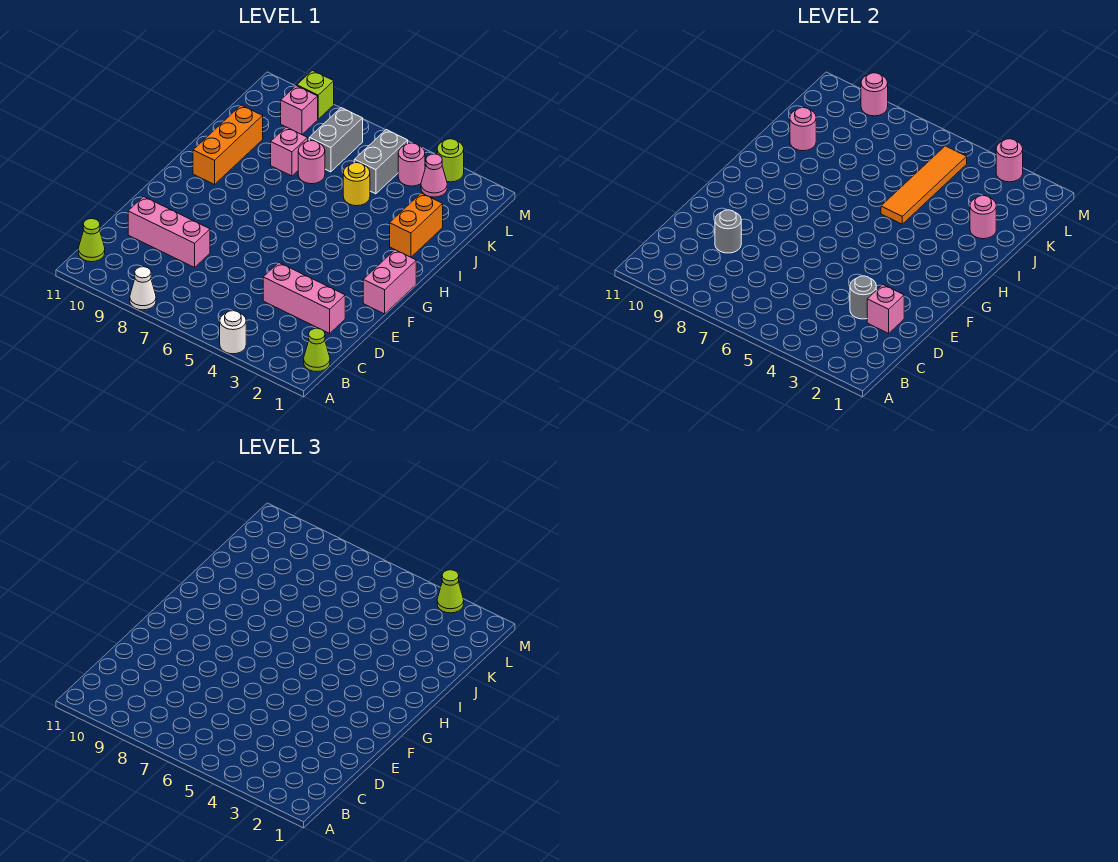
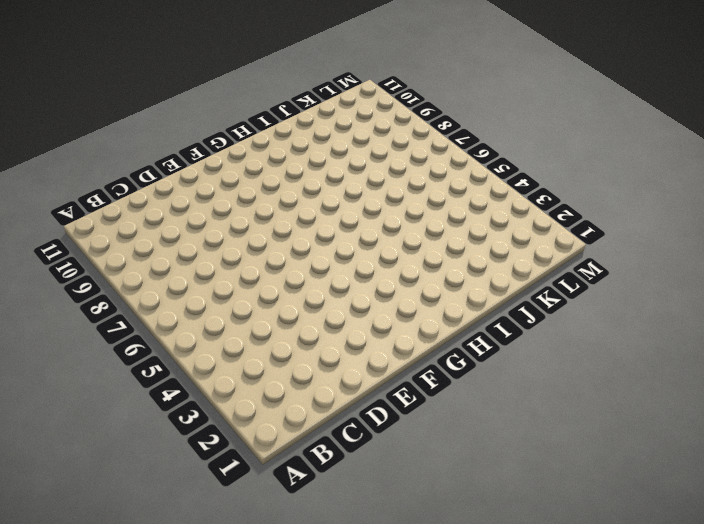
none -> white 1x1 round brick [220,311,246,354]
none -> white 1x1 cone [130,267,156,310]
none -> lime 1x1 cone [304,328,330,372]

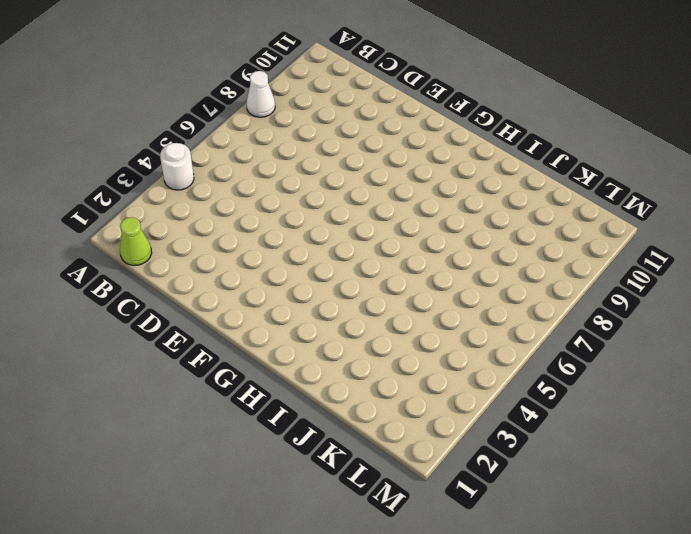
none -> lime 1x1 cone [78,219,105,262]
none -> pink 1x3 brick [263,263,345,333]
none -> pink 1x3 brick [128,197,210,267]

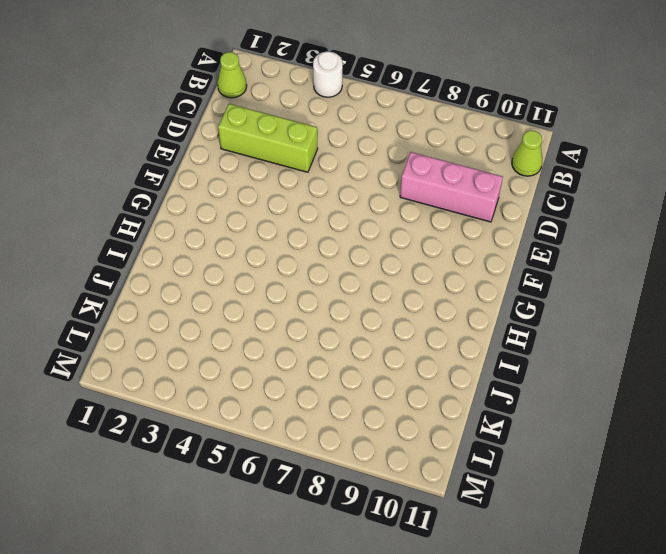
lime 1x3 brick [218,104,318,172] -> pink 1x3 brick [263,263,345,333]
none -> white 1x1 cone [130,267,156,310]
none -> pink 1x2 brick [363,250,416,314]
none -> orange 1x3 brick [193,105,263,185]

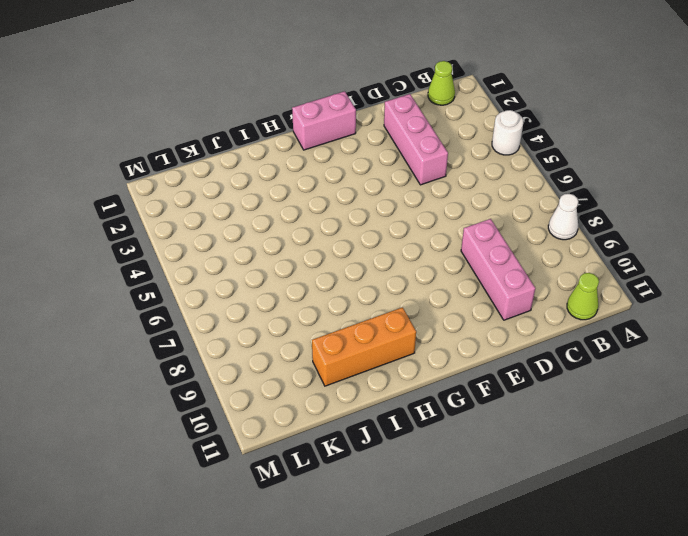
none -> orange 1x2 brick [390,193,443,257]
none -> yellow 1x1 round brick [343,163,370,206]
none -> pink 1x1 round brick [298,141,325,184]

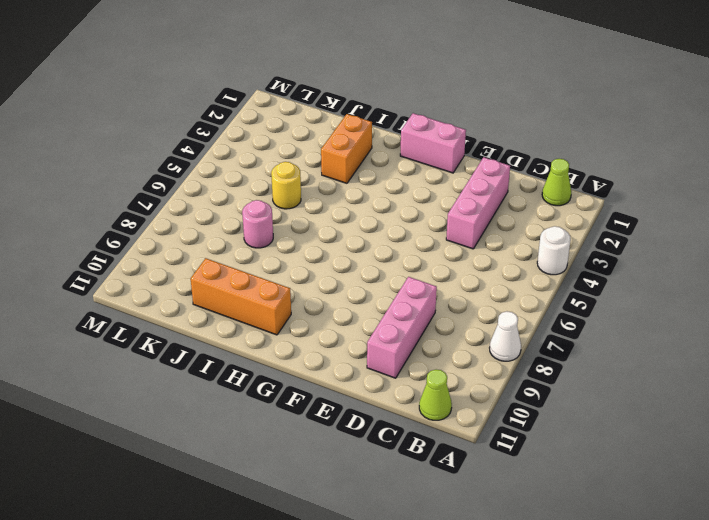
orange 1x2 brick [321,114,372,183] -> orange 1x2 brick turned to [390,193,443,257]
none -> pink 1x1 brick [271,127,308,176]
none -> grey 1x2 brick [354,130,408,194]
none -> grey 1x2 brick [309,108,363,172]

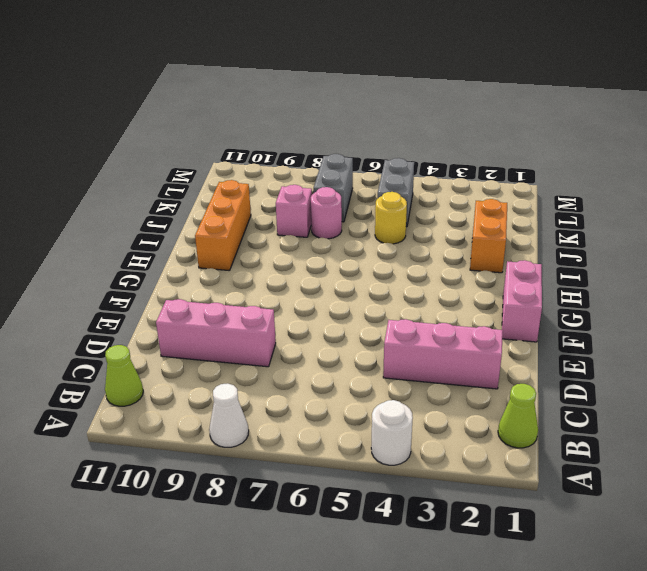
none -> pink 1x1 cone [421,154,447,197]
none -> pink 1x1 round brick [398,143,425,186]
none -> pink 1x1 brick [281,86,318,135]

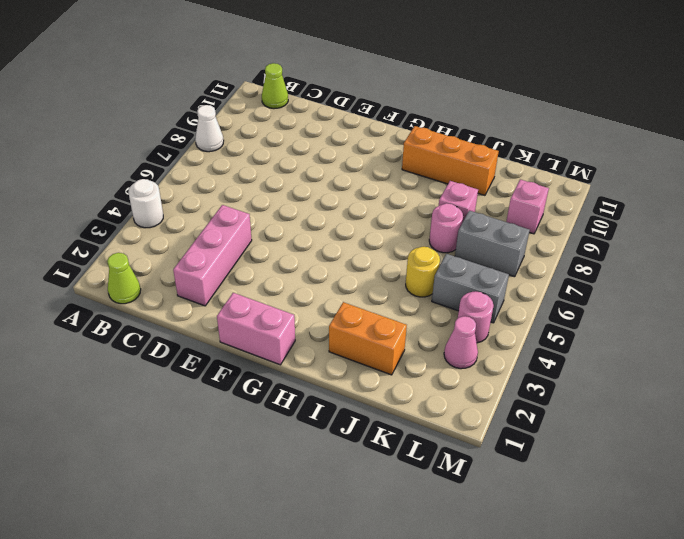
none -> pink 1x3 brick [128,197,210,267]
none -> lime 1x1 round brick [437,139,464,182]
none -> lime 1x1 brick [297,70,334,119]

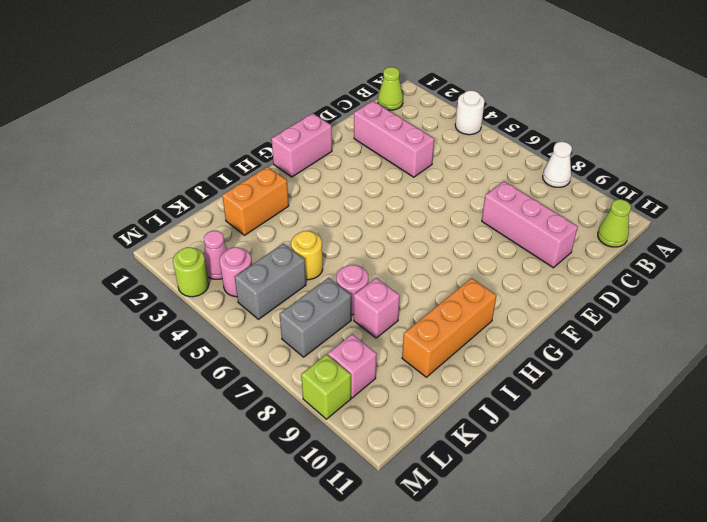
none -> pink 1x1 brick [867,285,904,333]
none -> grey 1x1 round brick [850,276,876,319]
none -> grey 1x1 round brick [715,210,741,253]

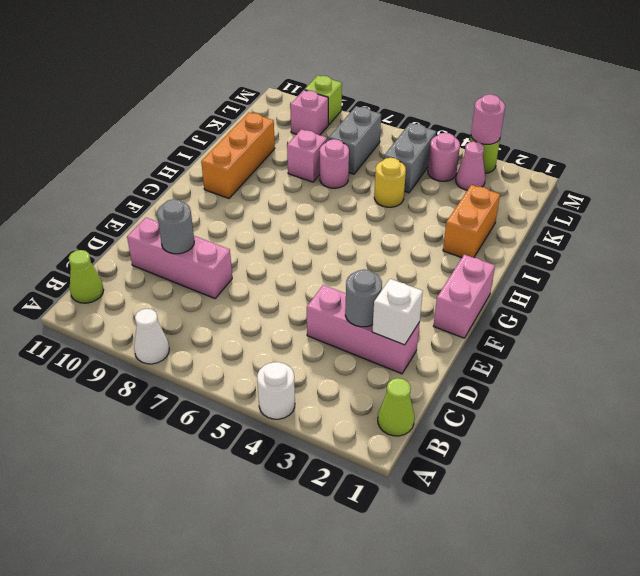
white 1x1 brick [372,279,423,345] -> pink 1x1 brick [867,285,904,333]
none -> orange 1x4 tile [881,146,967,224]
none -> pink 1x1 round brick [970,196,996,239]
none -> pink 1x1 round brick [790,108,816,151]

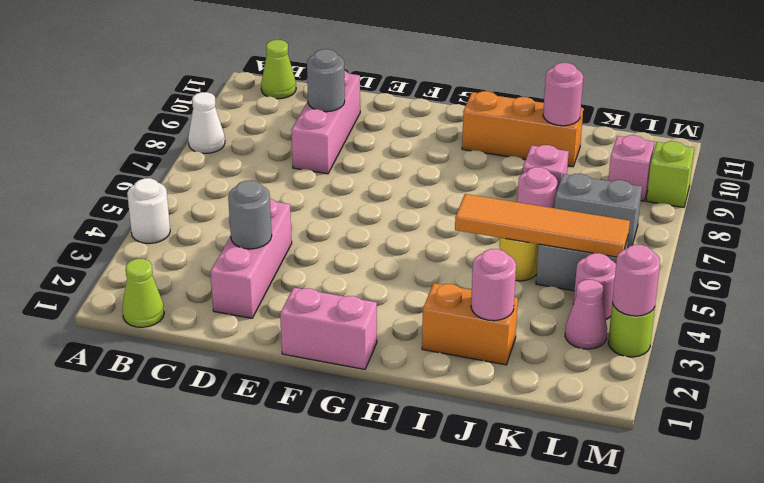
none -> pink 1x1 brick [867,285,904,333]
none -> pink 1x1 round brick [861,73,888,116]
none -> lime 1x1 cone [437,570,464,613]

